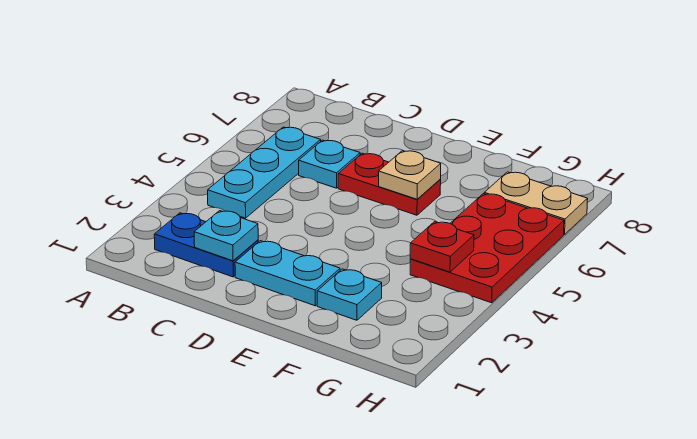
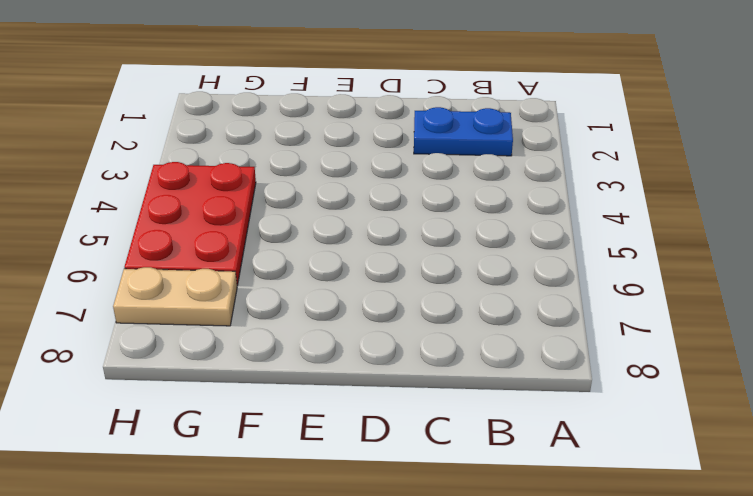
none -> cyan 1x3 plate [208,127,321,218]
none -> cyan 1x1 plate [299,140,360,188]

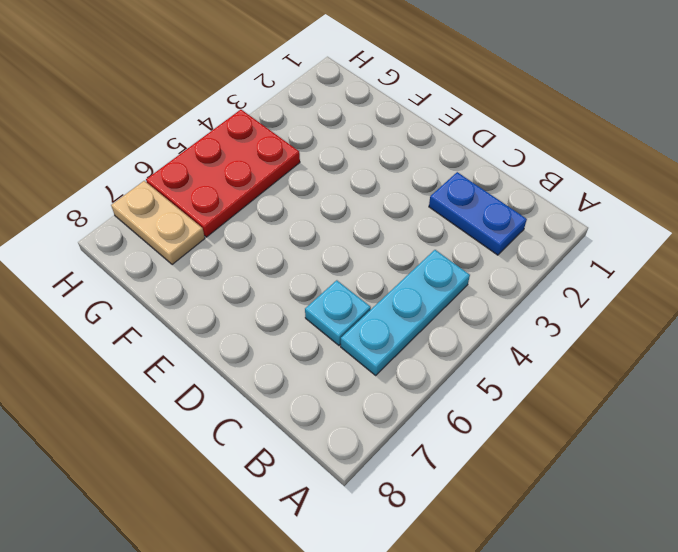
none -> cyan 1x2 plate [235,241,340,306]
none -> red 1x2 plate [338,153,441,215]

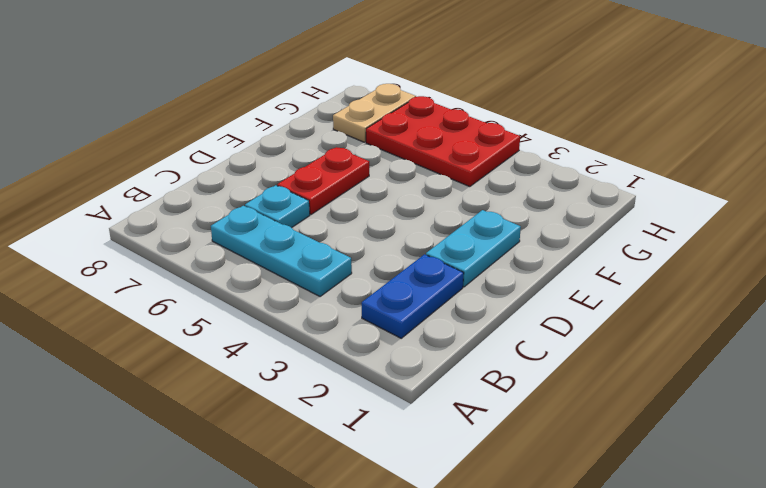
none -> cyan 1x1 plate [317,269,382,320]
none -> cyan 1x1 plate [194,211,258,261]

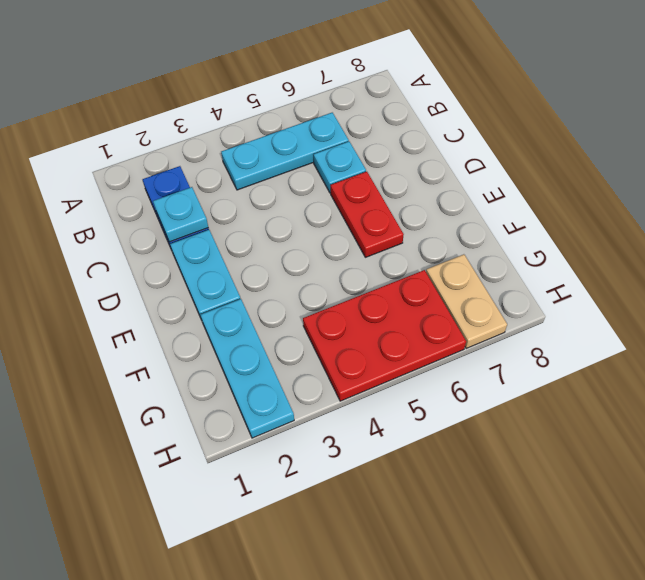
cyan 1x3 plate [201,299,294,438] -> cyan 1x1 plate [317,269,382,320]
none -> tan 1x1 plate [379,151,441,199]
none -> red 1x1 plate [410,222,474,272]

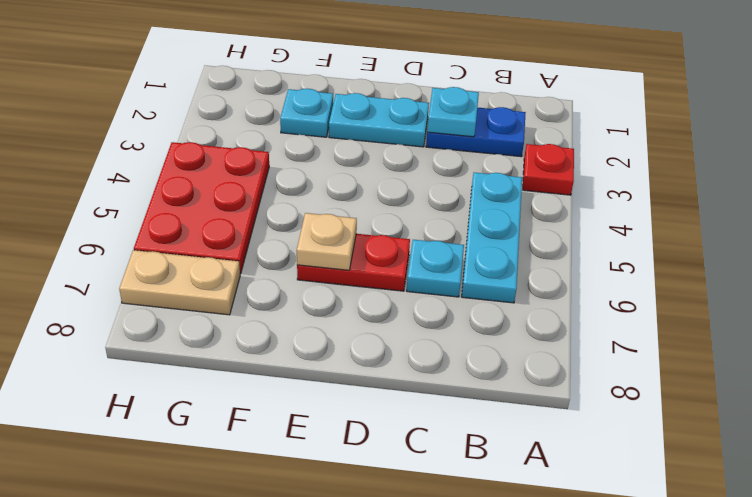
red 1x1 plate [523,144,574,195] -> red 1x1 plate moved to [410,222,474,272]

